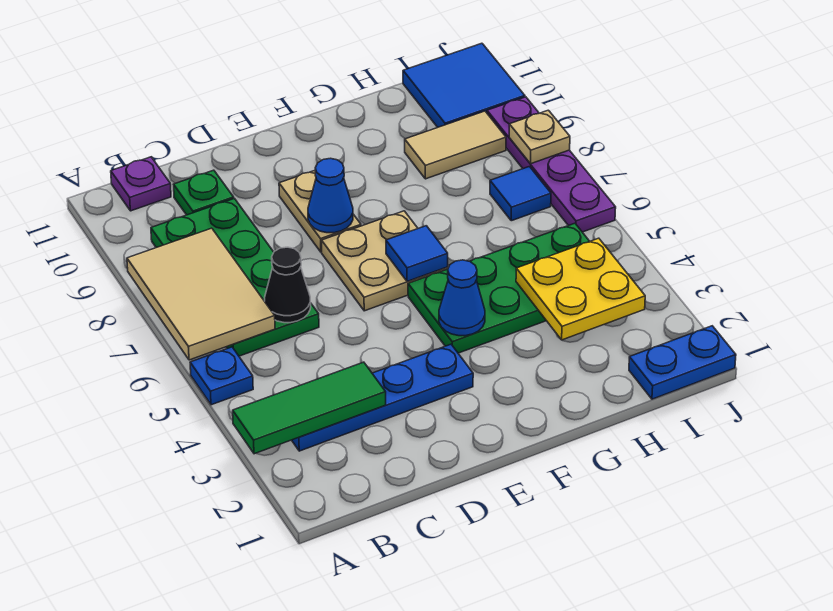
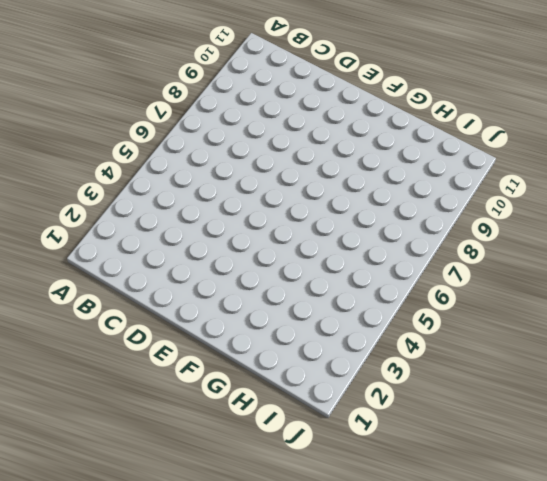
none -> blue 1x1 plate [190,347,253,405]
none -> blue 1x4 plate [292,344,473,451]
none -> green 2x4 plate [151,199,319,356]

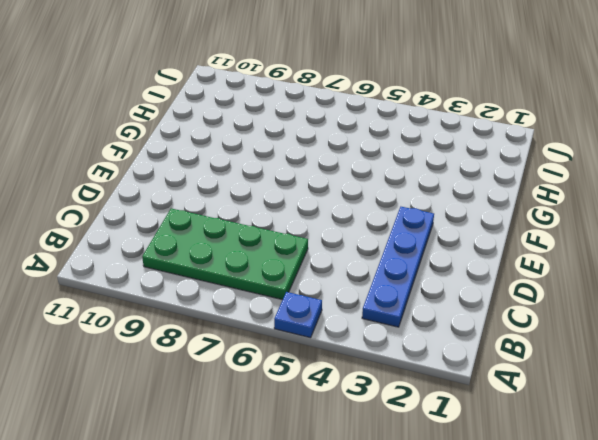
none -> purple 1x1 plate [111,157,171,211]
none -> green 1x1 plate [174,170,234,215]
none -> tan 2x2 plate [322,211,448,311]

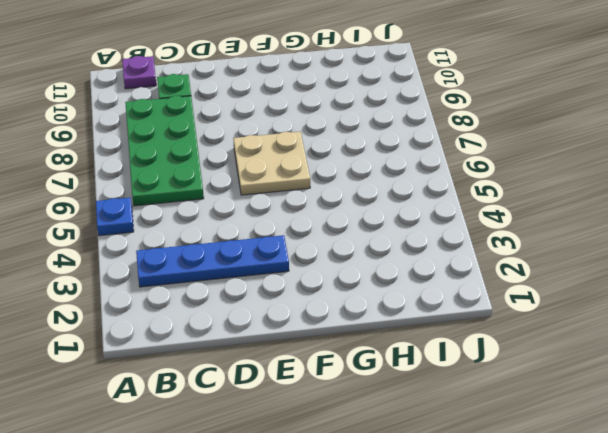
none -> tan 1x2 plate [279,171,361,252]
none -> green 2x4 plate [408,223,590,353]
none -> tan 1x2 tile [405,111,506,179]

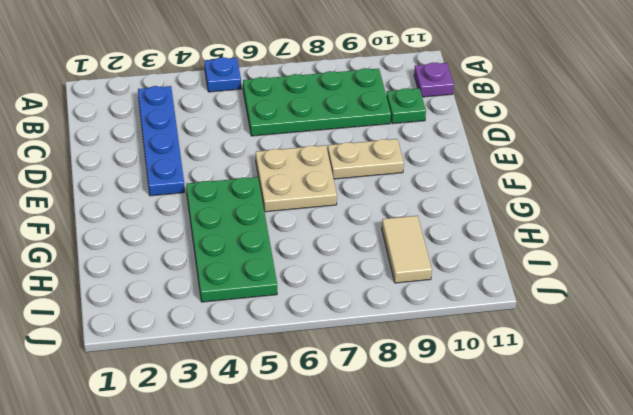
none -> blue 1x2 plate [629,326,736,399]
none -> blue 1x1 tile [490,167,551,221]
none -> blue 2x2 tile [403,43,525,127]

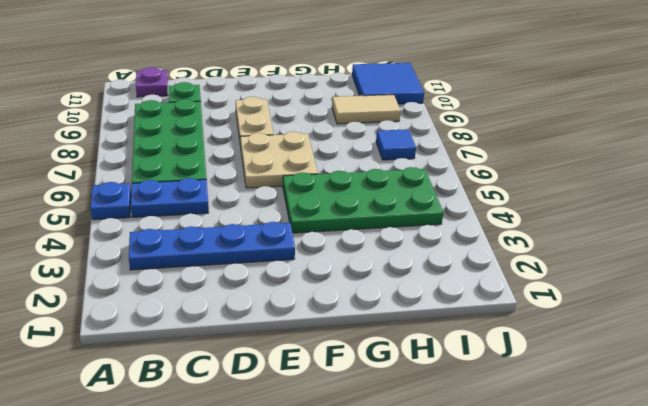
blue 1x2 plate [131,178,209,217] -> blue 1x2 plate moved to [629,326,736,399]
none -> purple 1x4 plate [487,97,616,232]
none -> green 1x3 tile [233,362,386,454]
none -> tan 2x3 tile [127,228,275,360]

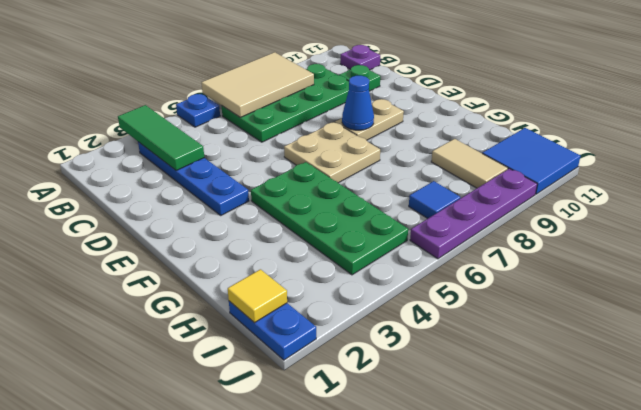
yellow 1x1 tile [228,269,287,323] -> none
none -> black 1x1 cone [265,247,311,323]
none -> blue 1x1 cone [439,260,485,336]
none -> blue 1x1 tile [386,226,448,281]

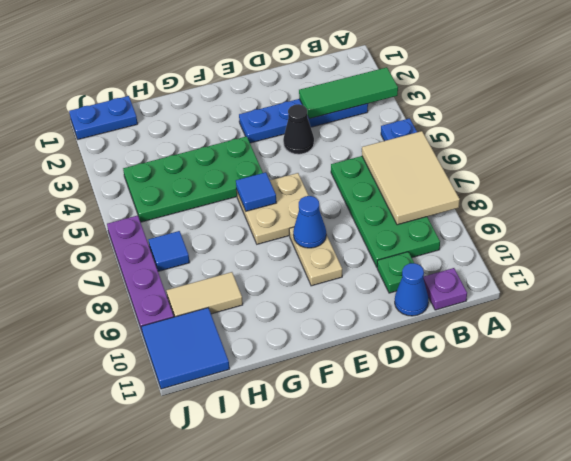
blue 1x1 cone [395,263,429,316] -> blue 1x1 cone moved to [439,260,485,336]
black 1x1 cone [283,104,314,154] -> black 1x1 cone moved to [265,247,311,323]
none -> yellow 2x2 plate [516,238,645,340]
none -> tan 1x1 plate [509,110,570,164]

